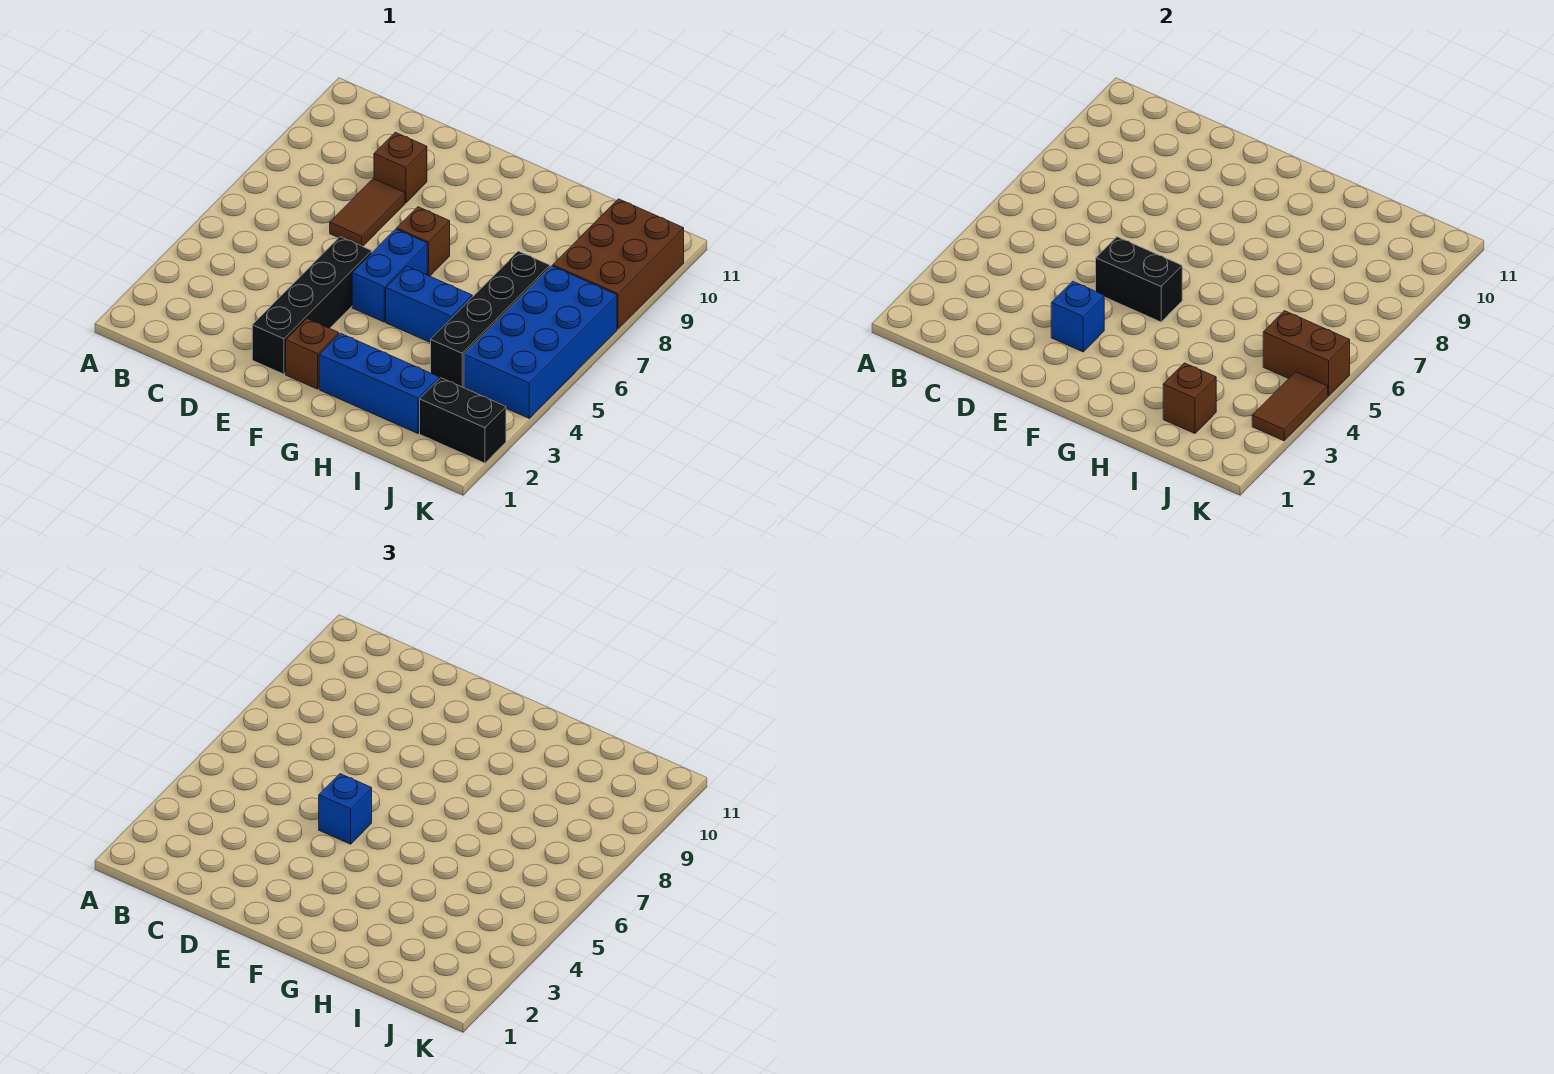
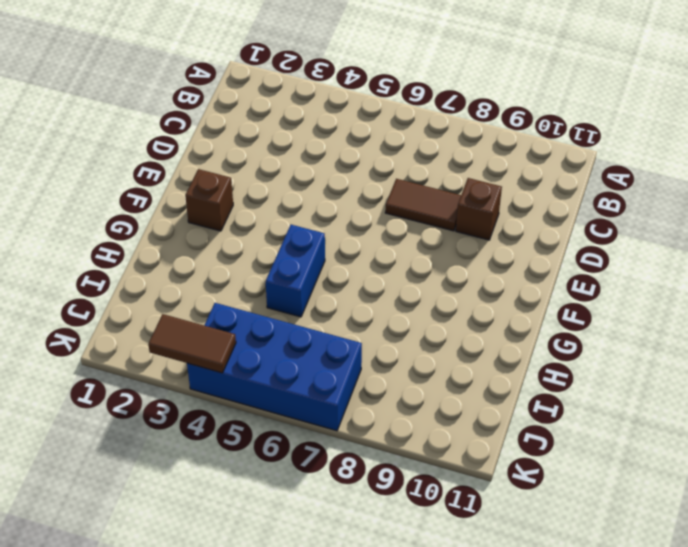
none -> black 1x4 brick [252,237,372,374]
none -> blue 1x2 brick [352,229,427,322]
none -> brown 1x1 brick [397,207,450,276]

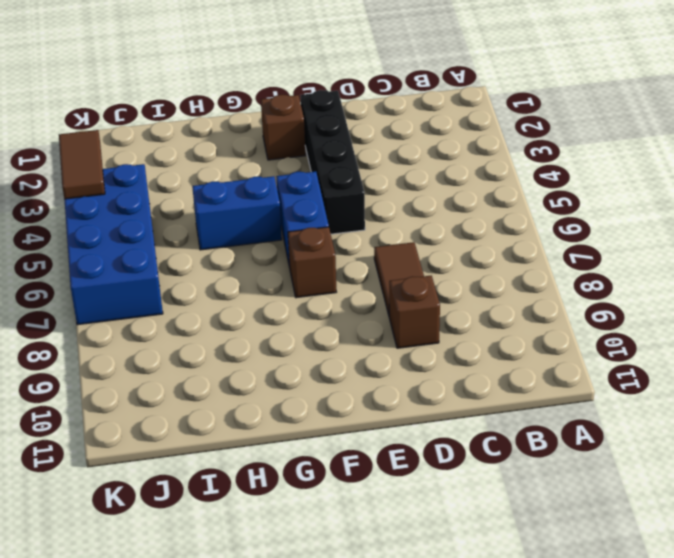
none -> blue 1x3 brick [319,333,439,433]
none -> black 1x4 brick [431,251,550,388]
none -> black 1x2 brick [420,378,506,463]

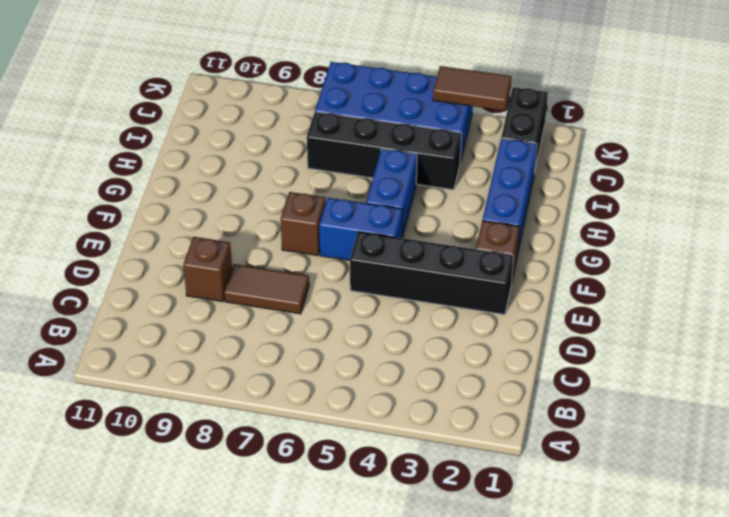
none -> brown 2x3 brick [553,199,684,329]
none -> blue 1x1 brick [1051,281,1104,352]
none -> black 1x2 brick [1096,237,1182,322]

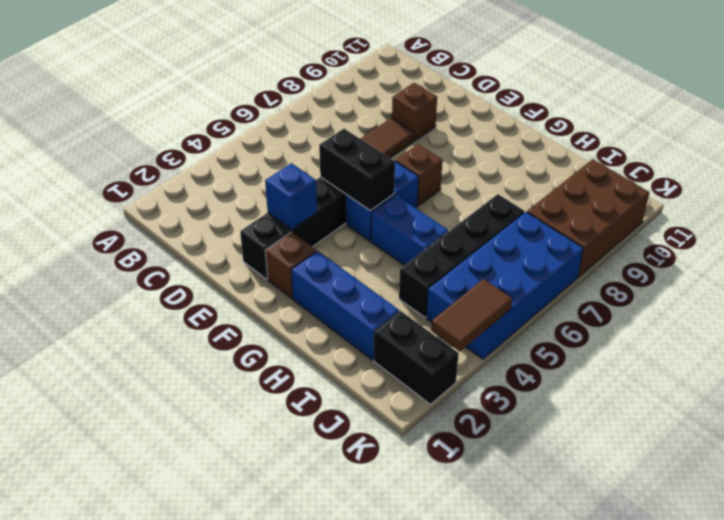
none -> brown 1x1 brick [1163,363,1216,433]
none -> brown 1x2 brick [1263,311,1350,396]
none -> blue 1x1 brick [319,774,372,844]

